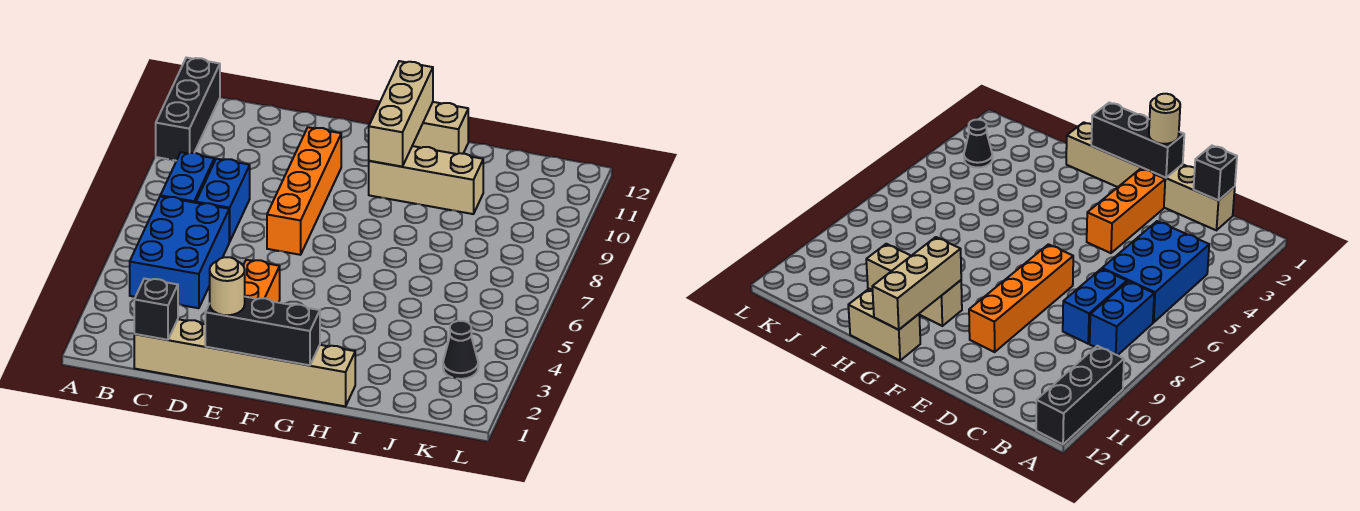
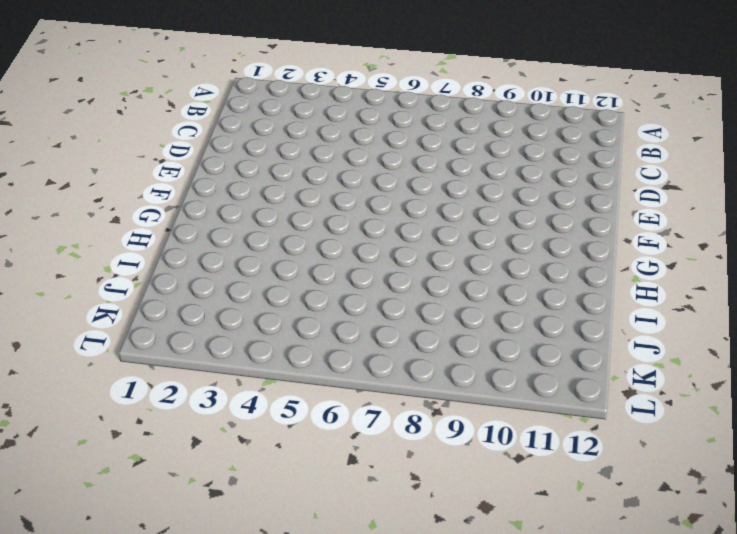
none -> black 1x3 brick [156,58,220,161]
none -> blue 2x3 brick [130,196,229,308]
none -> blue 1x2 brick [160,152,214,203]

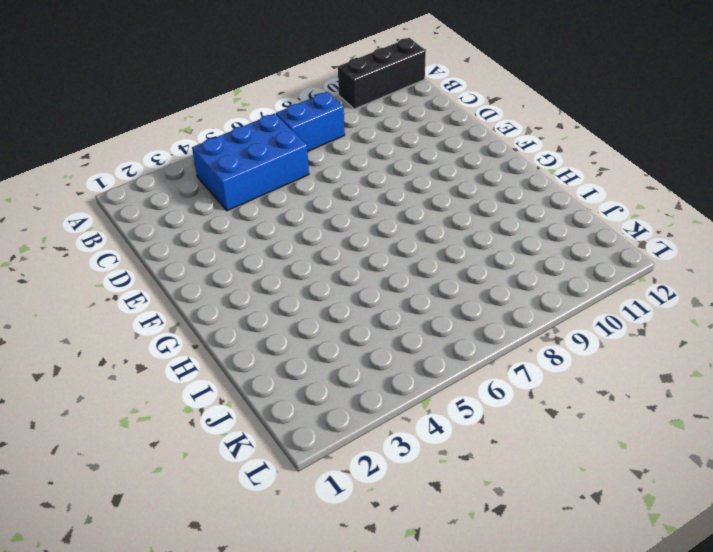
none -> tan 1x6 brick [134,319,355,406]
none -> blue 1x2 brick [196,159,250,242]
none -> orange 1x3 brick [243,260,280,303]

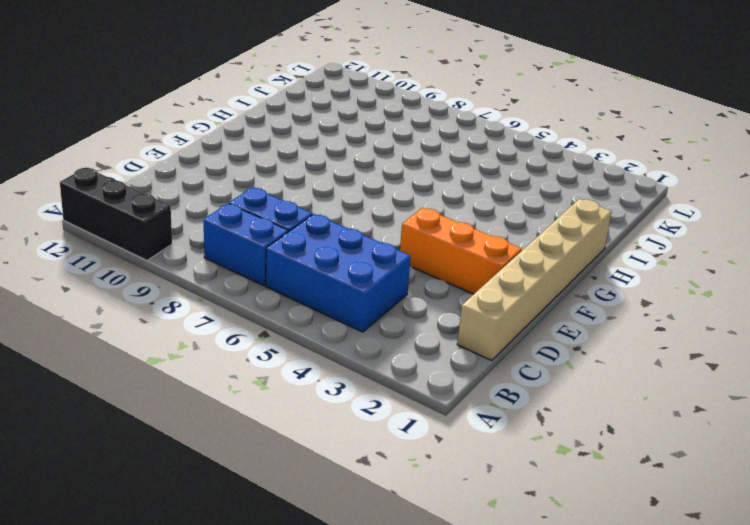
none -> orange 1x4 brick [267,127,341,255]
none -> tan 1x3 brick [369,146,483,214]
none -> tan 1x2 brick [412,102,468,154]

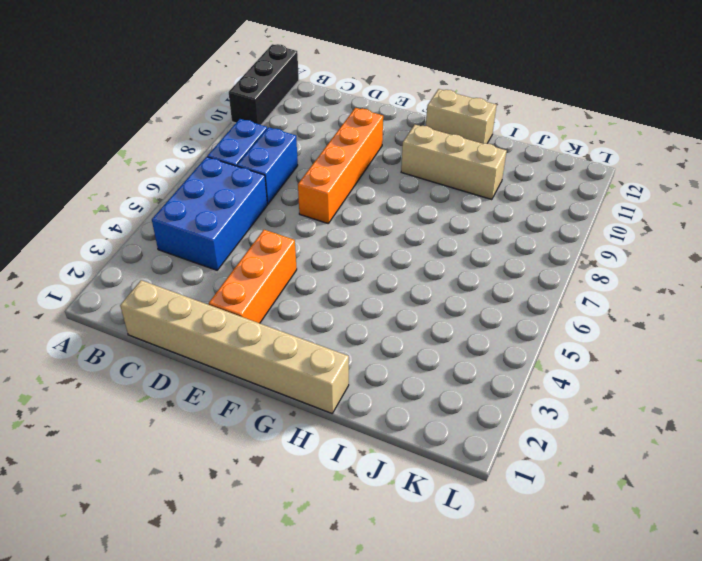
none -> black 1x1 cone [443,321,478,379]
none -> black 1x1 brick [134,278,178,340]
none -> black 1x3 brick [205,297,320,365]

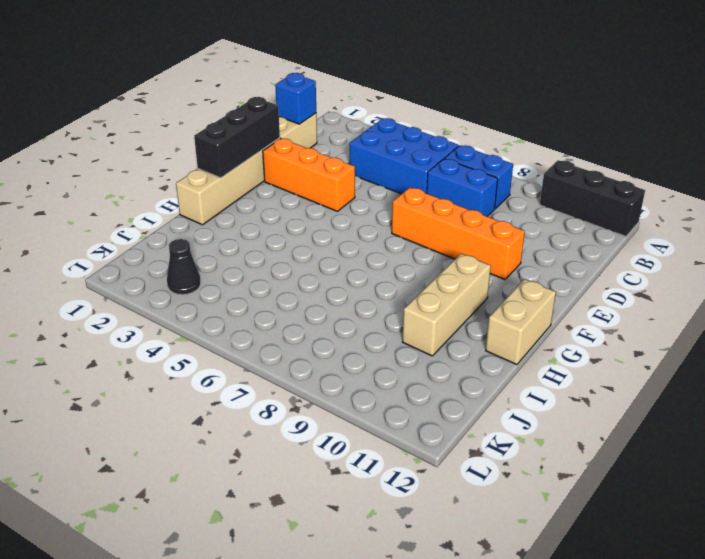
blue 1x1 brick [275,73,316,124] -> black 1x1 brick [134,278,178,340]
none -> tan 1x3 brick [369,61,433,167]
none -> tan 1x1 round brick [210,257,245,315]

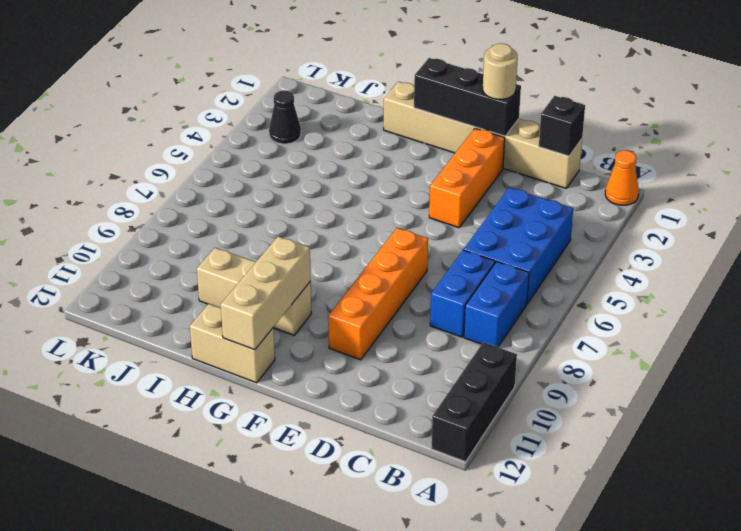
orange 1x1 cone [605,150,639,205] -> none

